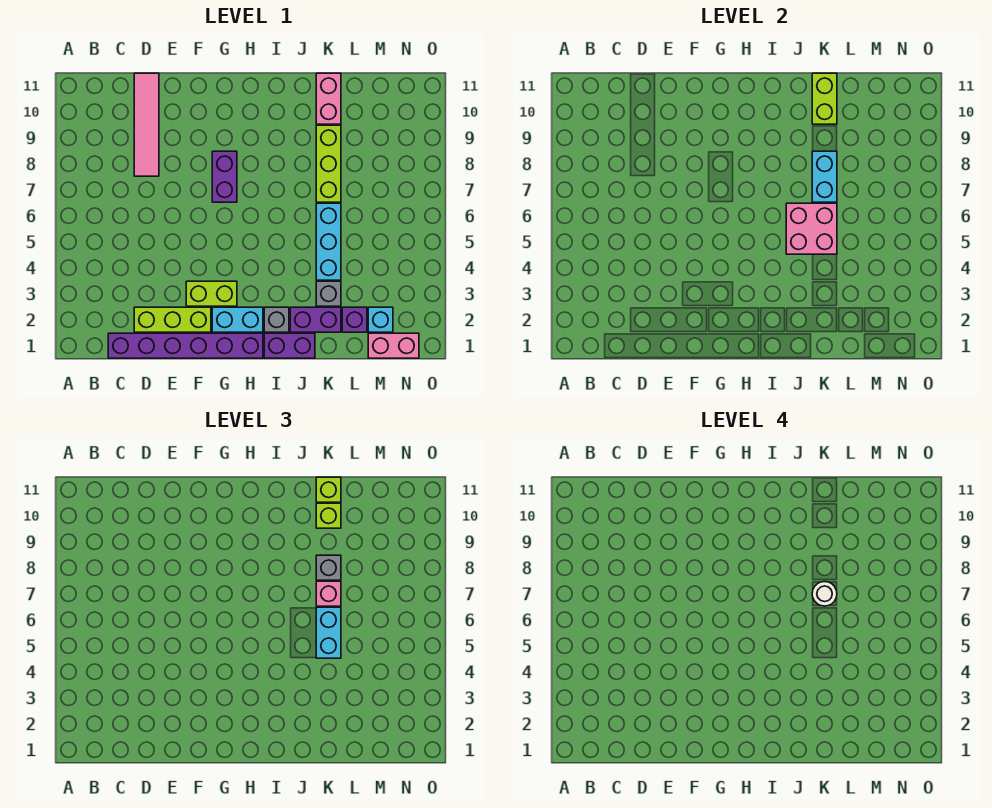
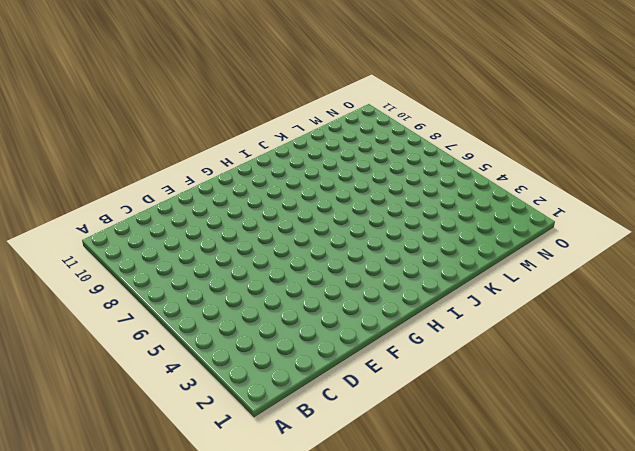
none -> purple 1x6 brick [108,333,263,358]
none -> lime 1x3 brick [134,307,211,332]
none -> pink 1x4 tile [134,73,159,176]

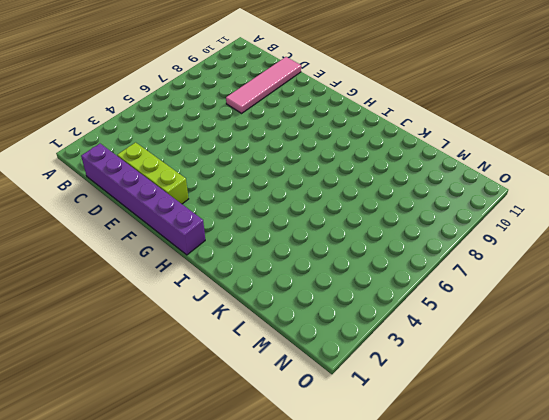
none -> lime 1x2 brick [186,281,237,306]
none -> cyan 1x2 brick [212,307,263,332]
none -> purple 1x2 brick [212,151,237,202]

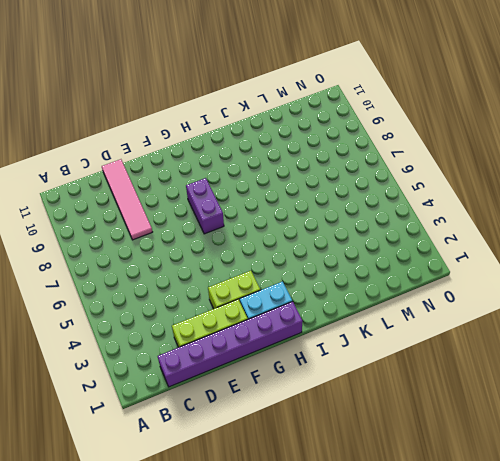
none -> purple 1x2 brick [264,333,315,358]
none -> grey 1x1 brick [264,307,289,332]
none -> purple 1x2 brick [290,307,341,332]

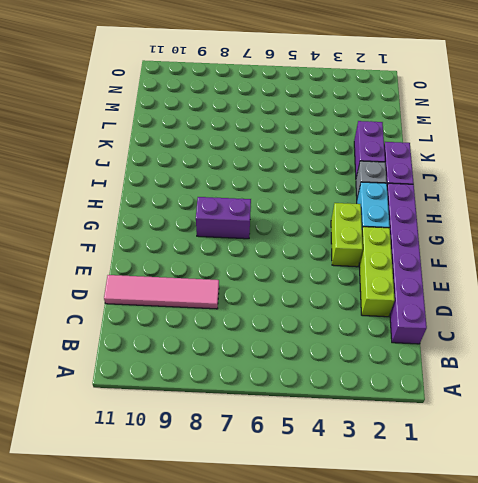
none -> grey 1x1 brick [316,281,341,306]
none -> cyan 1x3 brick [316,203,341,280]
none -> lime 1x3 brick [316,125,341,202]

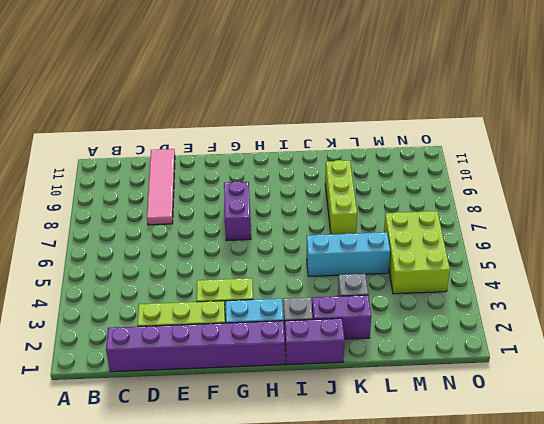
cyan 1x3 brick [307,232,390,276] -> cyan 1x3 brick turned to [316,203,341,280]
lime 2x3 brick [384,211,450,294] -> none
none -> pink 1x2 brick [316,73,341,124]
none -> purple 1x1 brick [342,307,367,332]
none -> pink 1x2 brick [368,333,419,358]

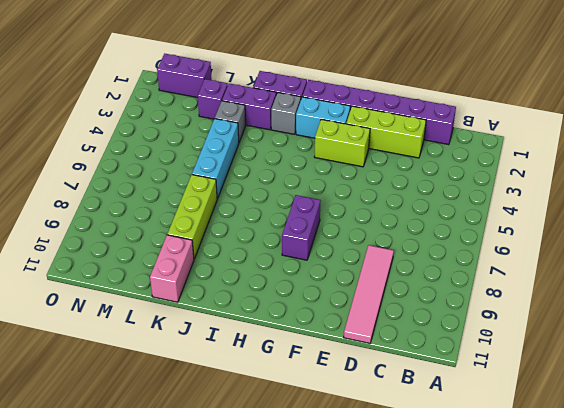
purple 1x2 brick [157,54,212,98] -> pink 1x2 brick [368,333,419,358]
none -> cyan 1x1 brick [368,307,393,332]
none -> pink 2x2 brick [786,203,837,254]
none -> cyan 1x2 brick [812,151,837,202]

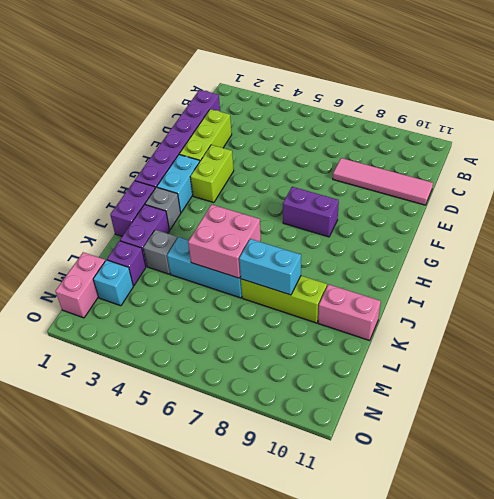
none -> lime 1x2 brick [812,73,837,124]
none -> cyan 1x2 brick [316,607,341,658]
none -> pink 1x1 brick [316,581,341,606]

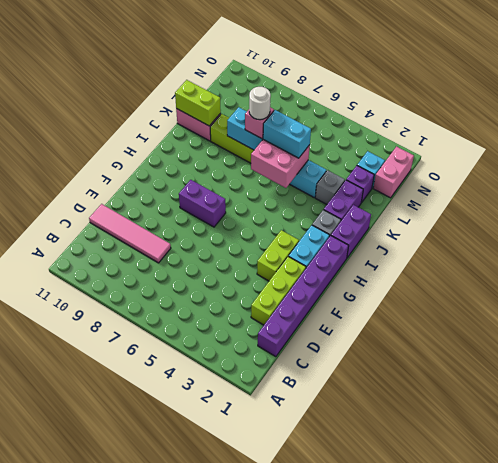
none -> grey 1x1 brick [316,555,341,580]
none -> lime 1x1 brick [316,503,341,528]
none -> lime 1x1 brick [316,477,341,502]

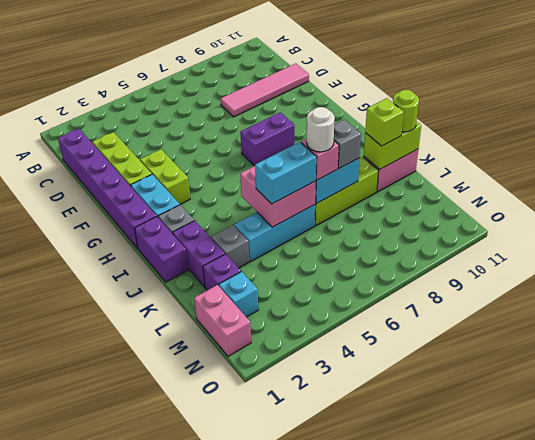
lime 1x1 round brick [393,90,419,132] -> lime 1x1 brick [316,477,341,502]

